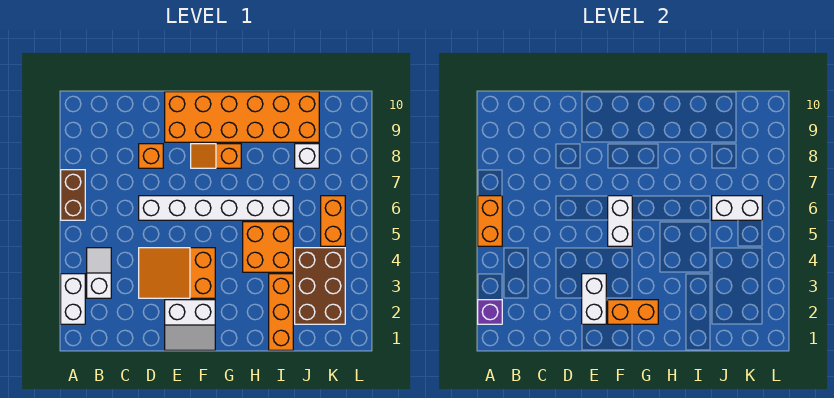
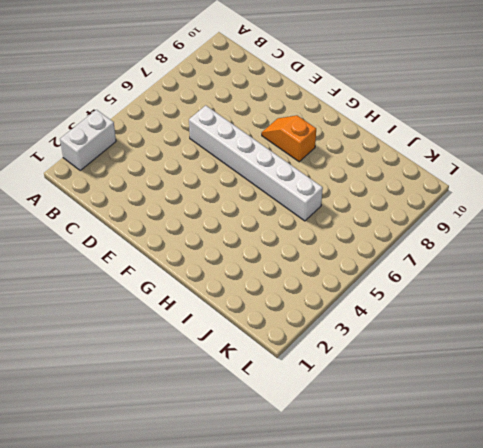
none -> brown 1x2 brick [61,170,85,220]
none -> white 1x2 slope [87,248,111,298]
none -> orange 2x3 slope [139,248,215,298]

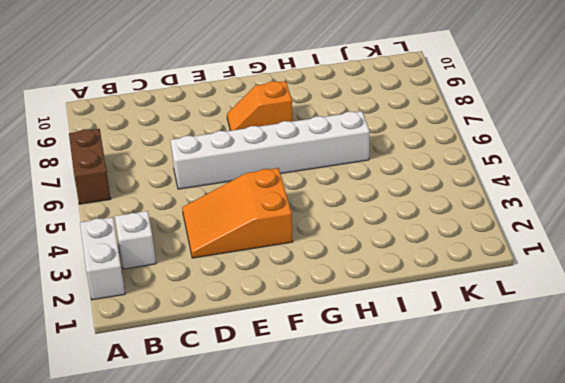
none -> orange 1x1 brick [139,144,163,168]
none -> white 2x2 slope [165,300,215,350]
none -> orange 2x6 brick [165,92,319,142]

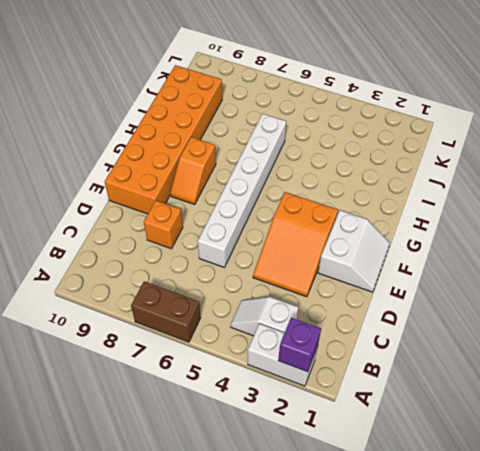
none -> orange 2x2 brick [243,222,293,272]
none -> orange 1x3 brick [269,274,293,350]
none -> brown 2x3 brick [295,248,345,324]

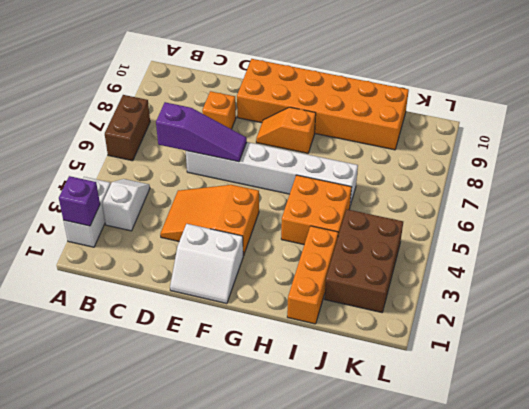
purple 1x3 slope [156,102,247,162] -> none
none -> white 1x1 brick [295,144,319,168]
none -> orange 1x2 brick [321,196,345,246]
none -> orange 1x2 brick [478,196,502,246]

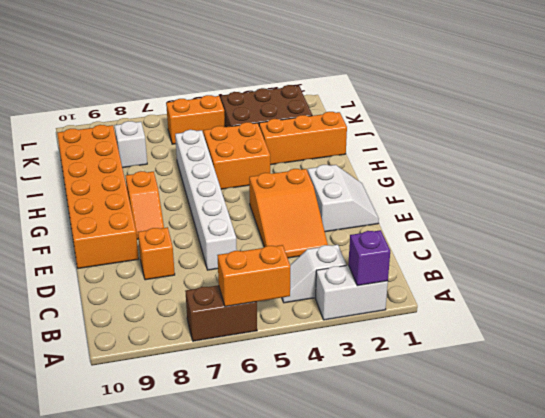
none -> white 1x2 brick [582,274,606,324]
none -> orange 1x2 brick [608,300,658,324]
none -> white 1x2 brick [608,196,632,246]

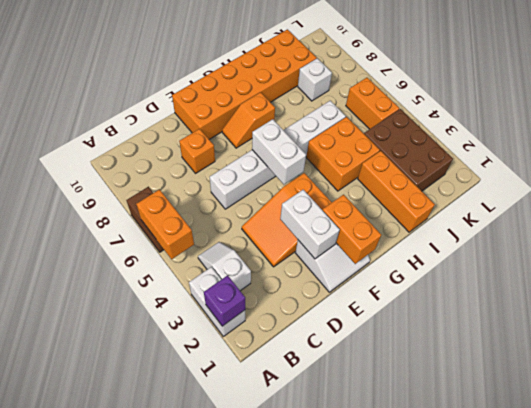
orange 1x2 brick [323,195,381,264] -> orange 1x2 brick turned to [608,300,658,324]
none -> white 1x2 brick [712,196,762,220]

